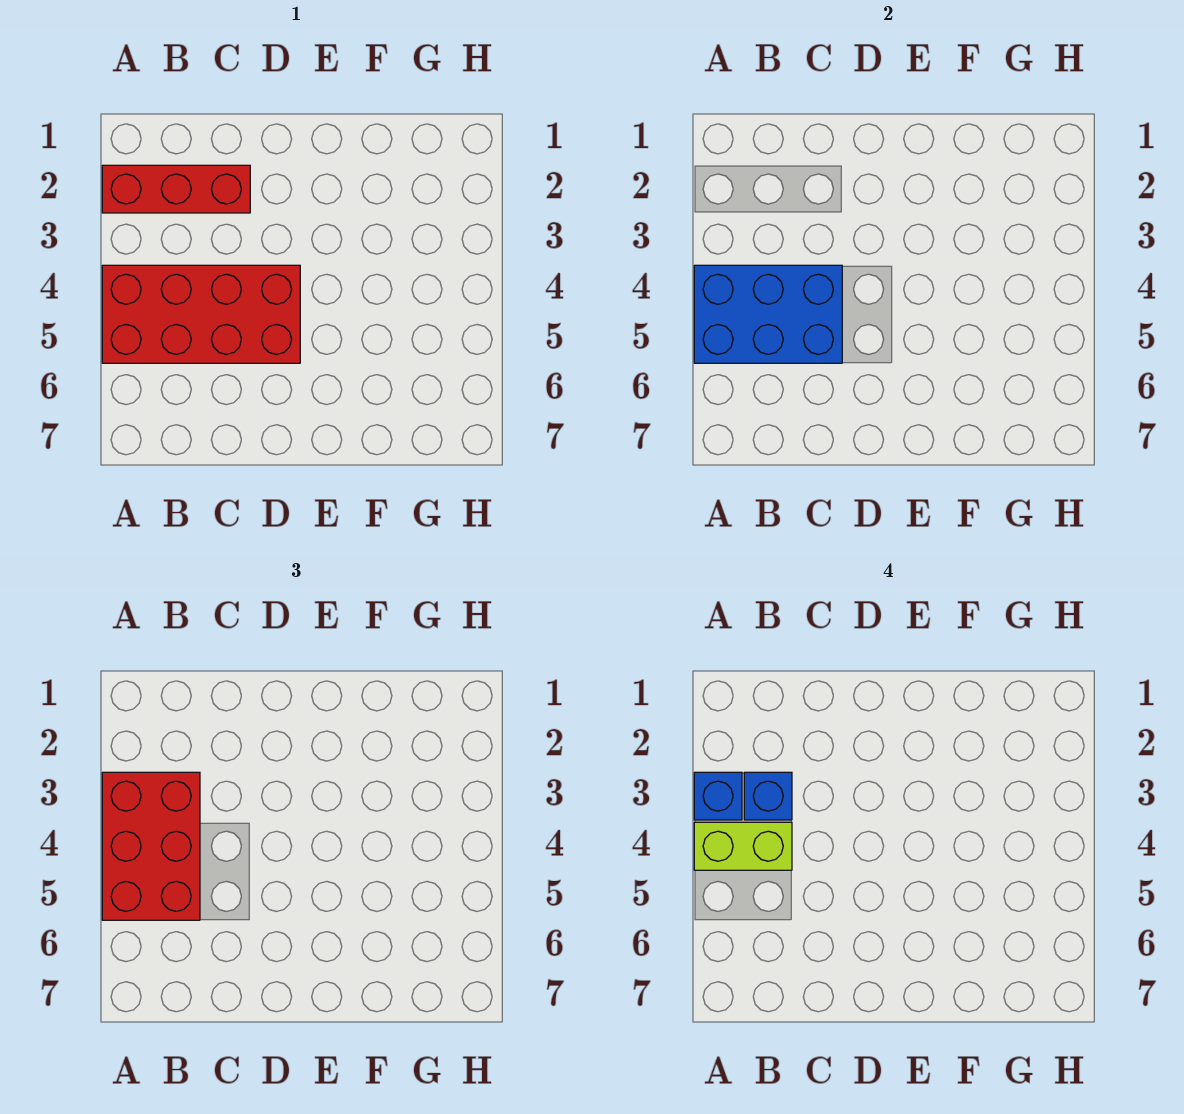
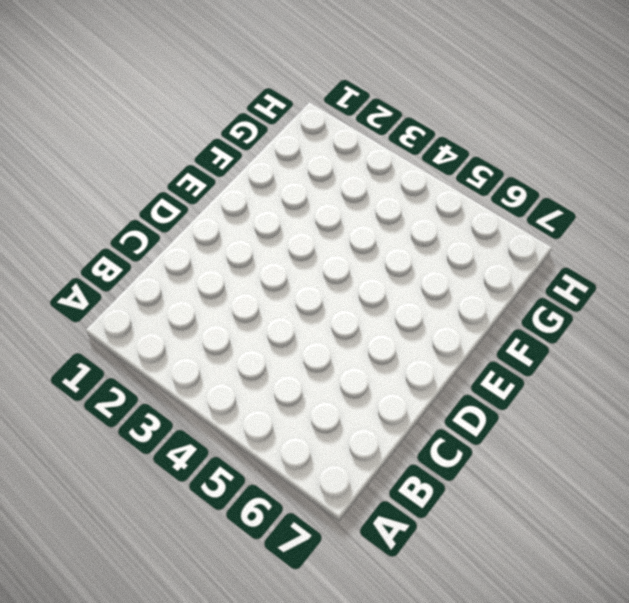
none -> red 1x3 brick [102,165,250,213]
none -> red 2x4 brick [102,265,300,363]

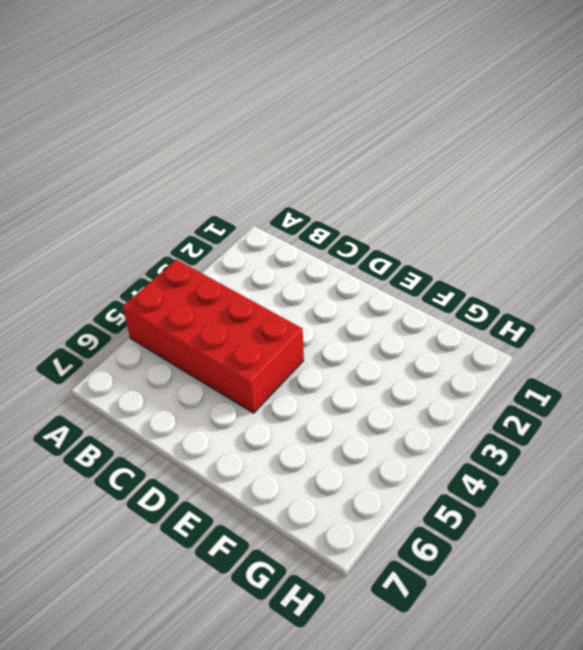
none -> red 1x3 brick [102,165,250,213]
none -> blue 2x3 brick [694,265,842,363]

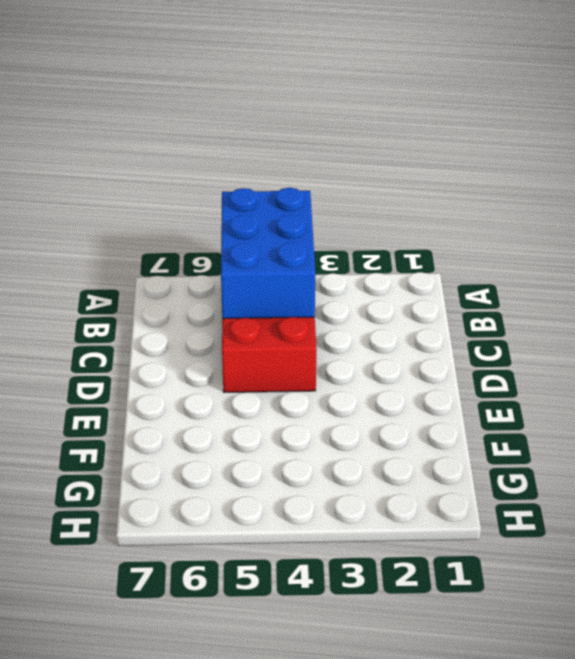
none -> red 1x3 brick [102,165,250,213]
none -> red 2x3 brick [102,772,200,920]

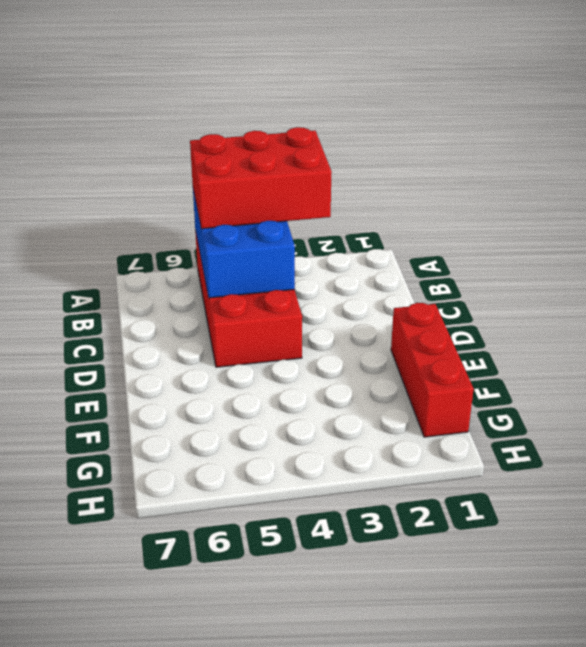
red 1x3 brick [391,303,474,437] -> red 1x3 brick moved to [102,165,250,213]
none -> blue 1x1 brick [694,772,742,820]
none -> lime 1x2 brick [694,822,792,870]

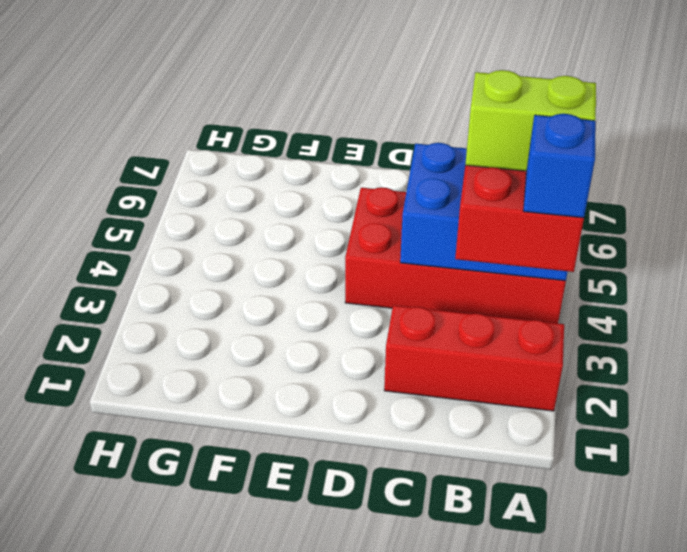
none -> blue 1x1 brick [744,772,792,820]

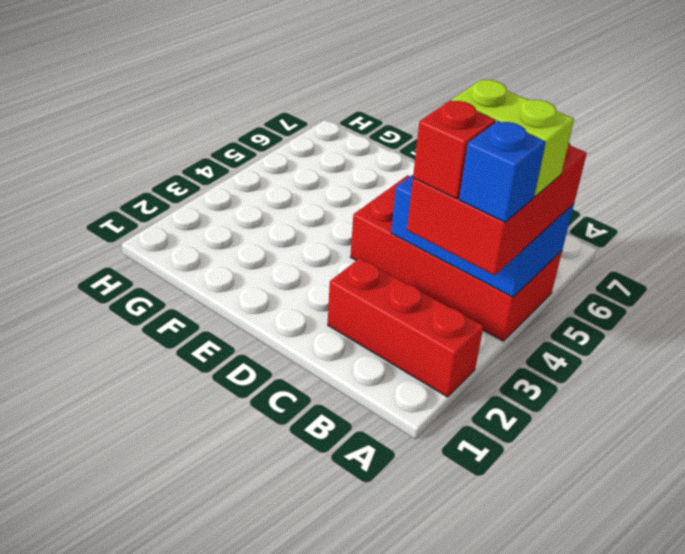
red 1x1 brick [413,101,496,199] -> blue 1x1 brick [744,772,792,820]

